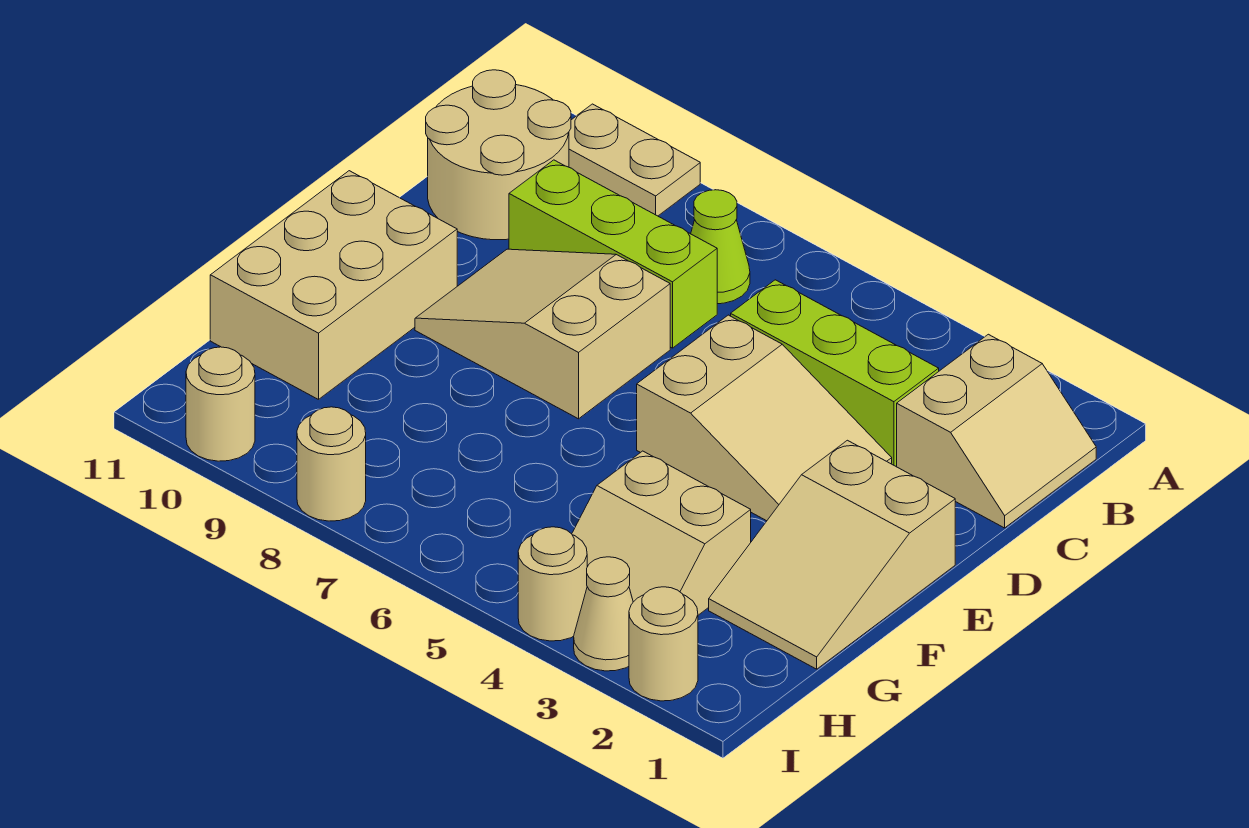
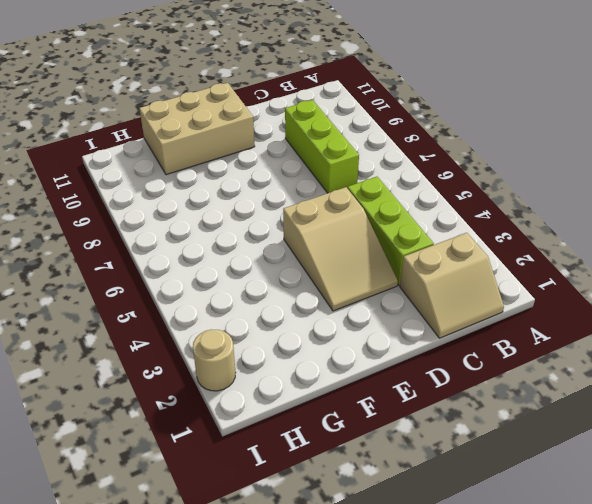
none -> tan 1x2 plate [569,104,700,216]
none -> lime 1x1 cone [691,190,750,304]
none -> tan 2x2 round brick [426,70,571,240]

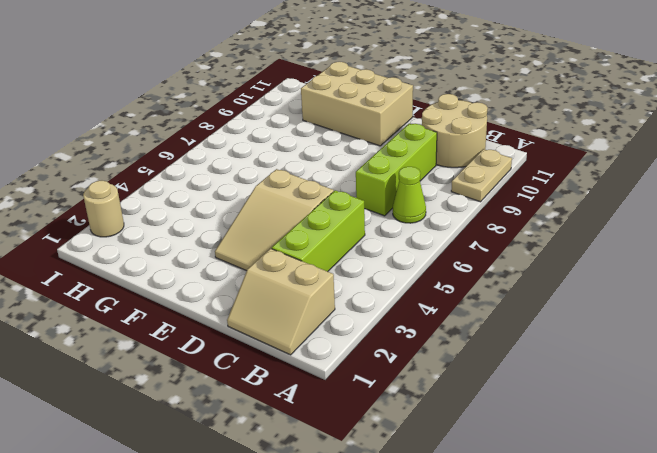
none -> tan 2x3 slope [415,249,670,419]
none -> tan 2x3 slope [709,440,955,669]
none -> tan 2x2 slope [572,451,751,615]

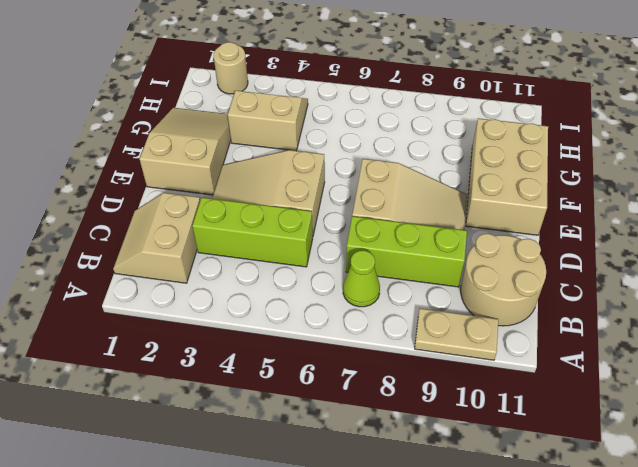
none -> tan 1x1 cone [574,557,633,671]
none -> tan 1x1 round brick [518,527,587,641]
none -> tan 1x1 round brick [297,407,366,521]

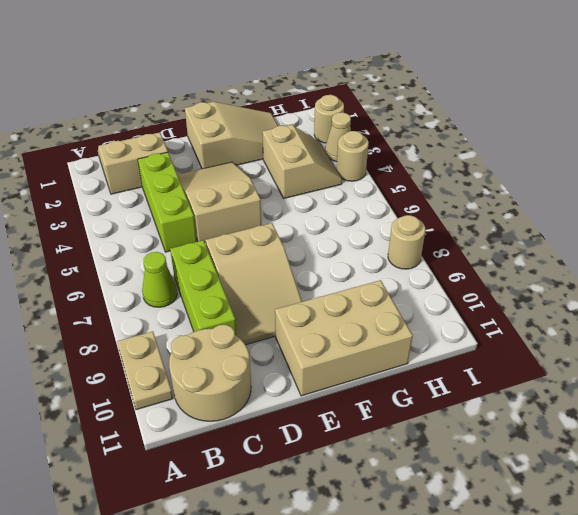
none -> tan 1x1 round brick [186,347,255,461]

